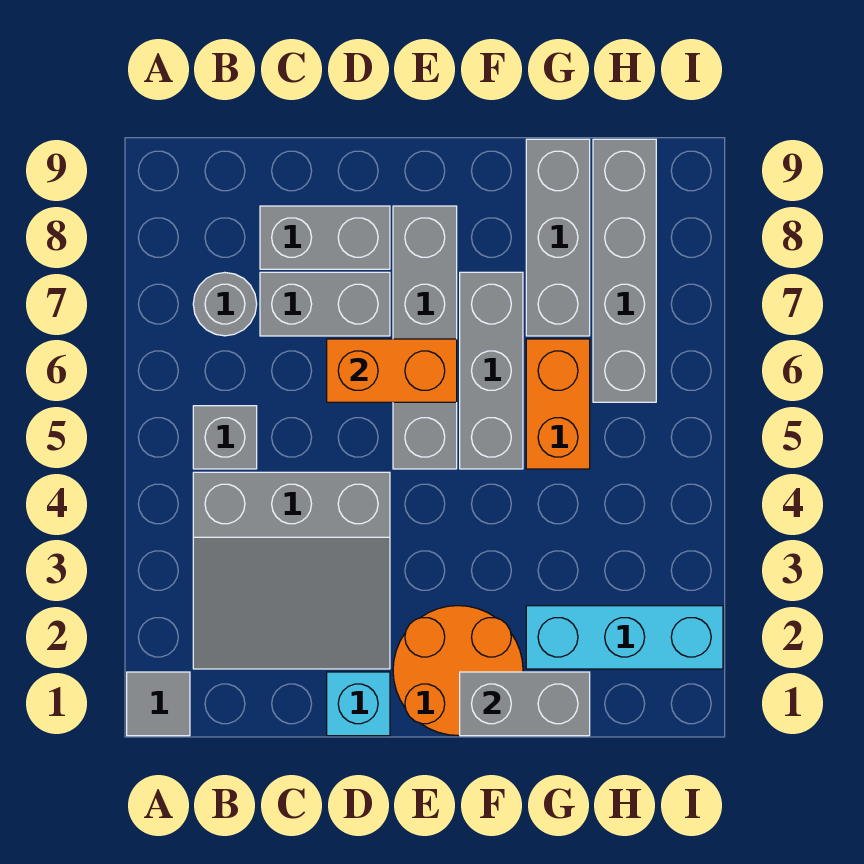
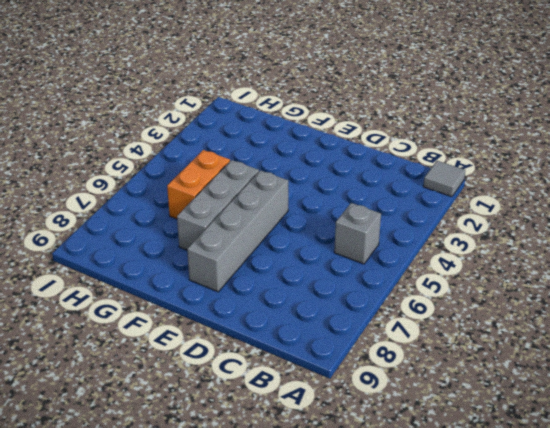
none -> grey 3x3 slope [193,472,390,669]
none -> grey 1x1 round brick [193,273,257,336]
none -> grey 1x2 brick [260,272,390,336]

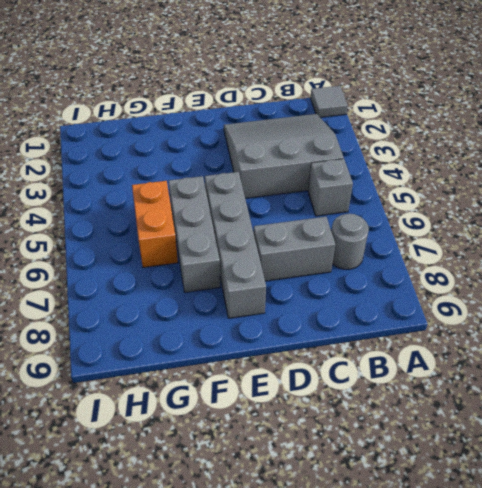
none -> grey 1x2 brick [260,206,390,269]
none -> cyan 1x1 brick [327,672,390,736]
none -> orange 2x2 round brick [393,606,523,736]

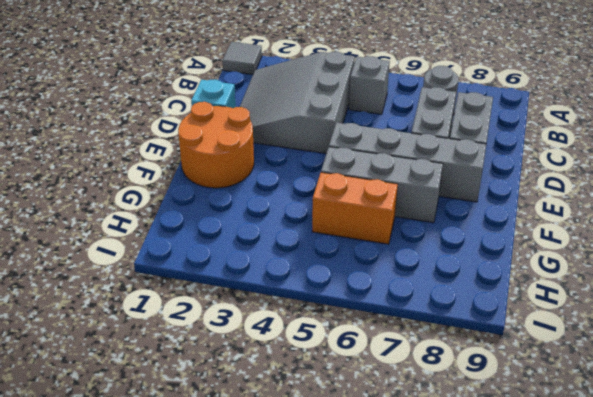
none -> cyan 1x3 brick [526,606,723,669]
none -> grey 1x3 brick [526,139,590,336]
none -> grey 1x4 brick [593,139,656,402]

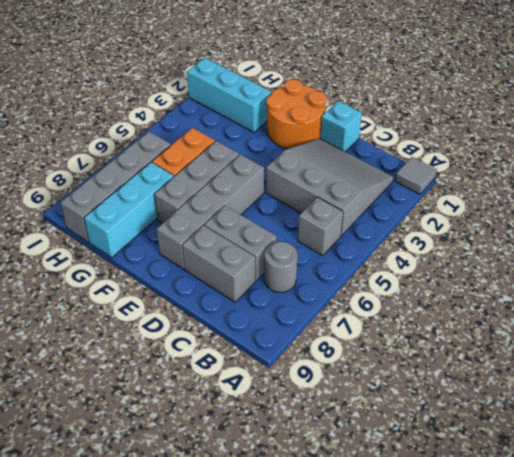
cyan 1x3 brick [84,162,174,258] -> grey 1x3 brick [526,139,590,336]
none -> orange 1x2 brick [327,339,457,402]
none -> grey 1x2 brick [460,672,590,736]

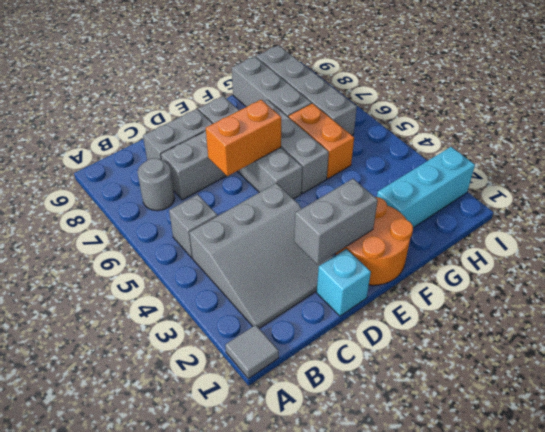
grey 1x2 brick [294,179,378,265] -> grey 1x2 brick moved to [460,672,590,736]

